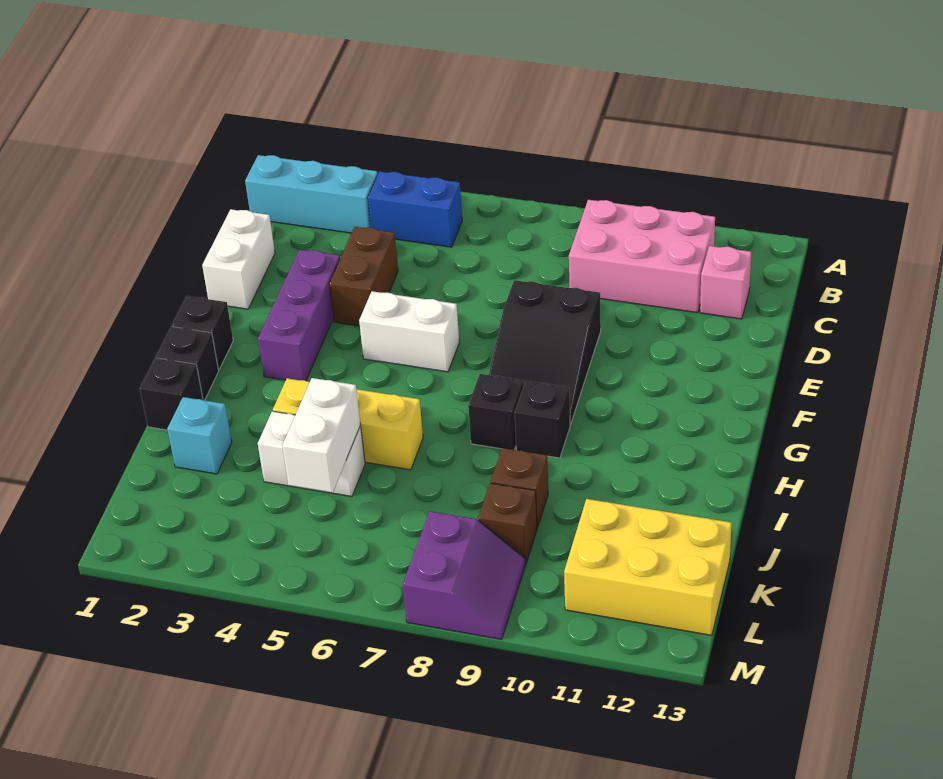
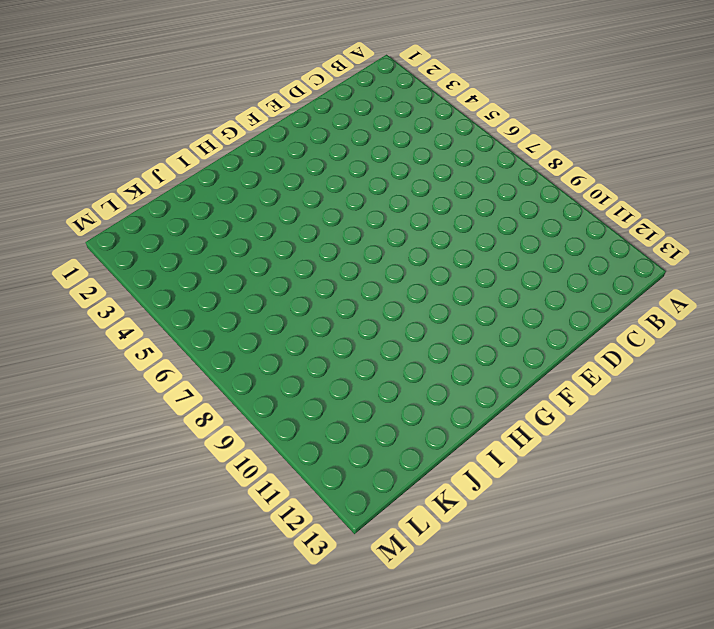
none -> cyan 1x3 brick [245,155,378,233]
none -> blue 1x2 brick [368,171,462,247]
none -> pink 2x3 brick [569,200,715,313]

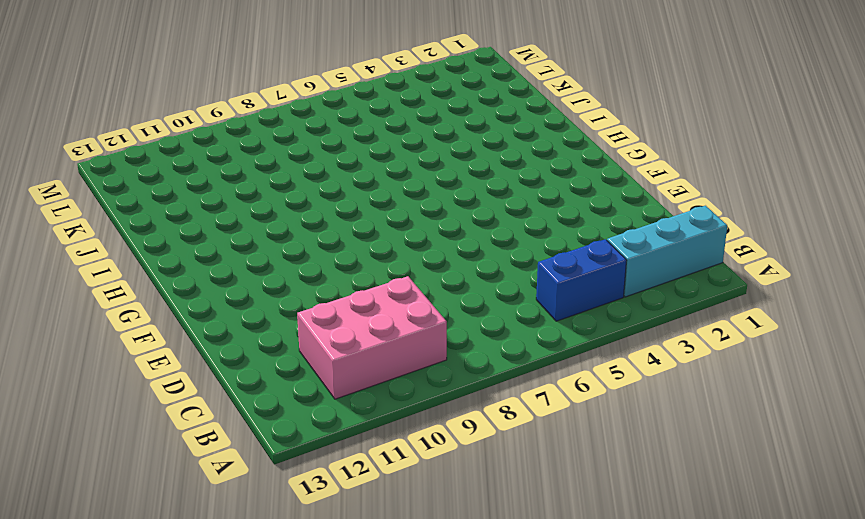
none -> pink 1x1 brick [700,246,751,319]
none -> white 1x2 brick [202,209,275,309]
none -> brown 1x2 brick [329,227,398,326]

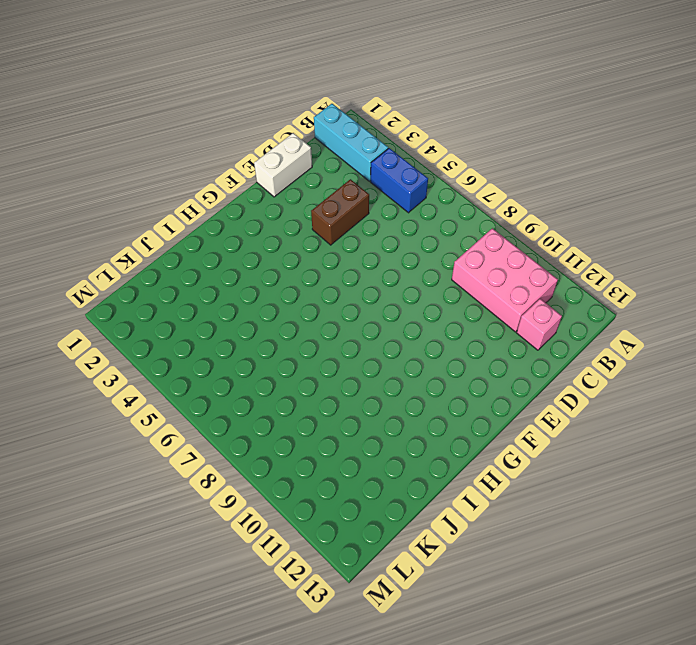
none -> purple 1x3 brick [258,250,340,381]
none -> black 2x3 slope [489,280,601,425]
none -> white 1x2 brick [359,291,459,372]

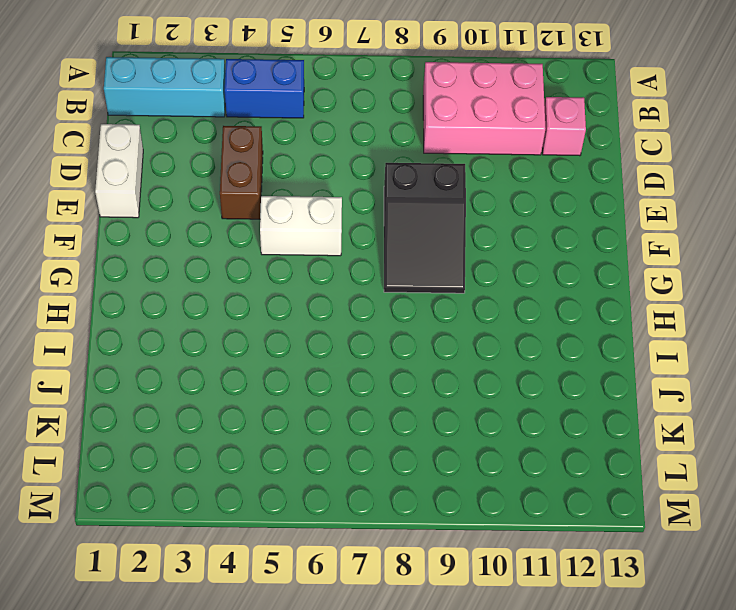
none -> purple 1x3 brick [258,250,340,381]
none -> black 1x1 brick [172,296,233,370]
none -> black 1x1 brick [156,327,219,400]

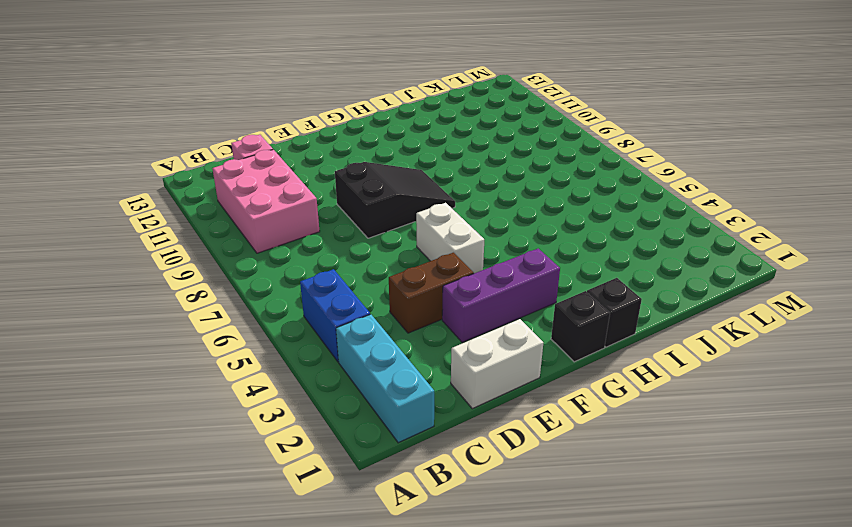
none -> black 1x1 brick [468,374,523,450]
none -> black 1x1 brick [515,381,570,458]
none -> black 1x1 brick [140,358,203,430]

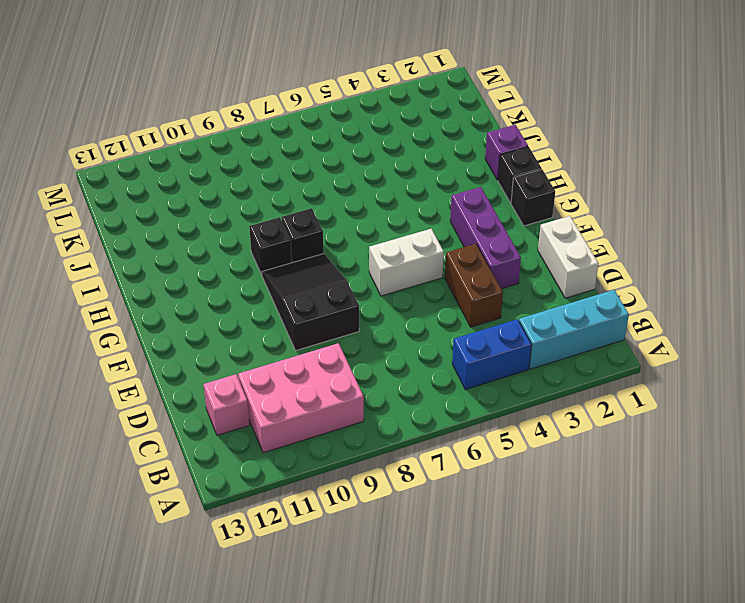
purple 1x1 brick [485,125,528,180] -> black 1x1 brick [140,358,203,430]
none -> yellow 1x3 brick [273,378,423,470]
none -> cyan 1x1 brick [167,397,232,474]
none -> white 1x2 brick [258,411,365,497]

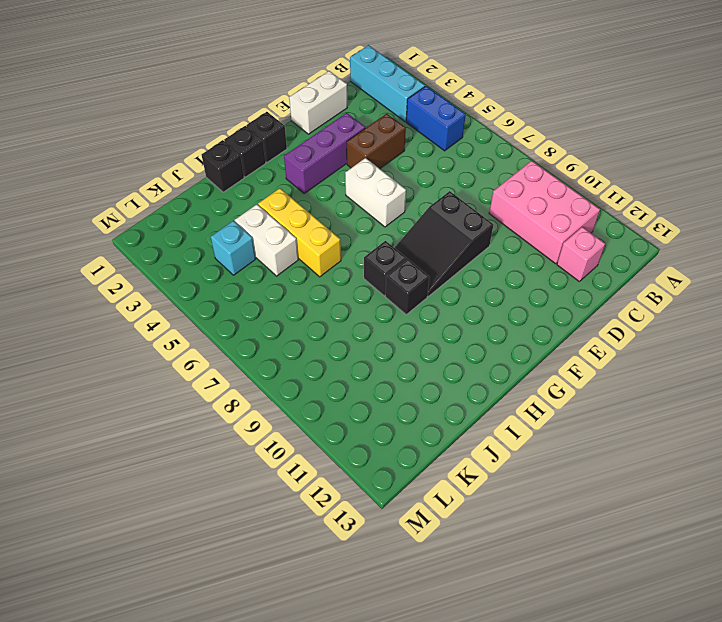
cyan 1x1 brick [211,221,256,275] -> cyan 1x1 brick moved to [167,397,232,474]
none -> brown 1x1 brick [491,448,548,527]
none -> brown 1x1 brick [478,483,537,564]
none -> yellow 2x3 brick [564,499,732,635]

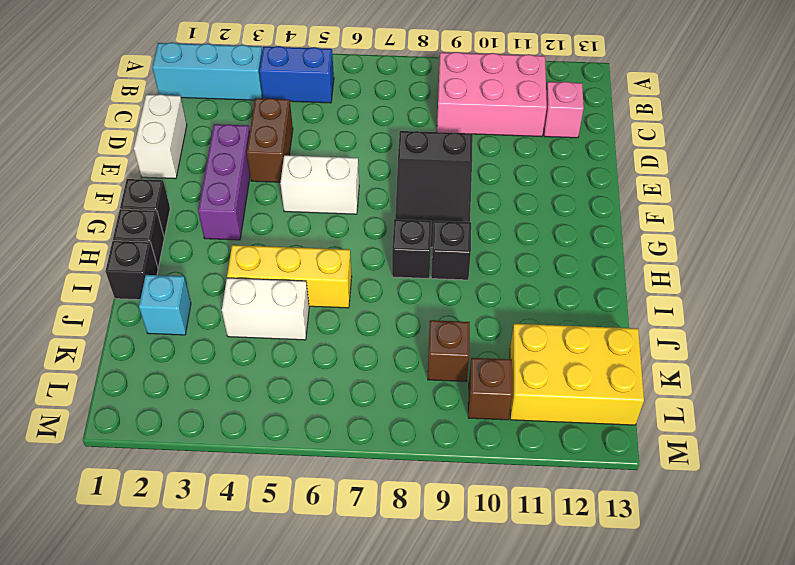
brown 1x1 brick [468,358,512,420] -> brown 1x1 brick moved to [491,448,548,527]
none -> purple 2x2 slope [403,511,526,639]
none -> white 1x2 brick [282,378,361,493]

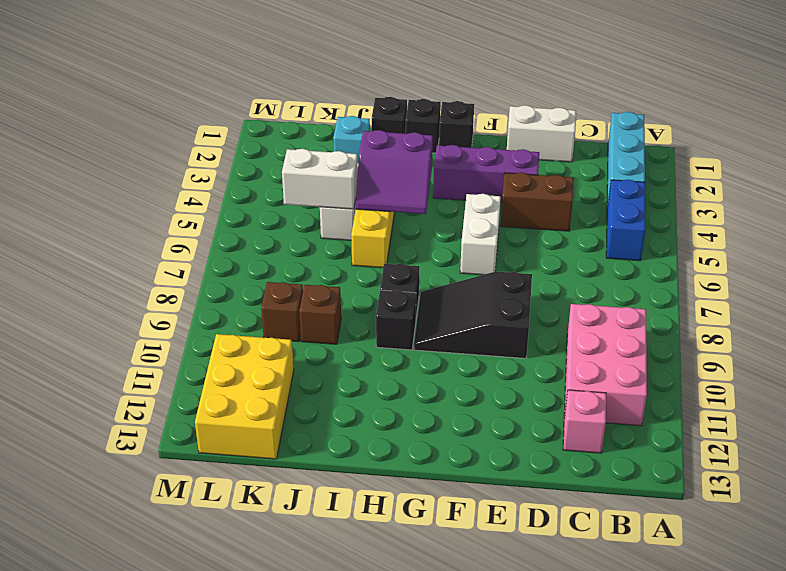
purple 2x2 slope [355,130,433,214] -> purple 2x2 slope moved to [403,511,526,639]

